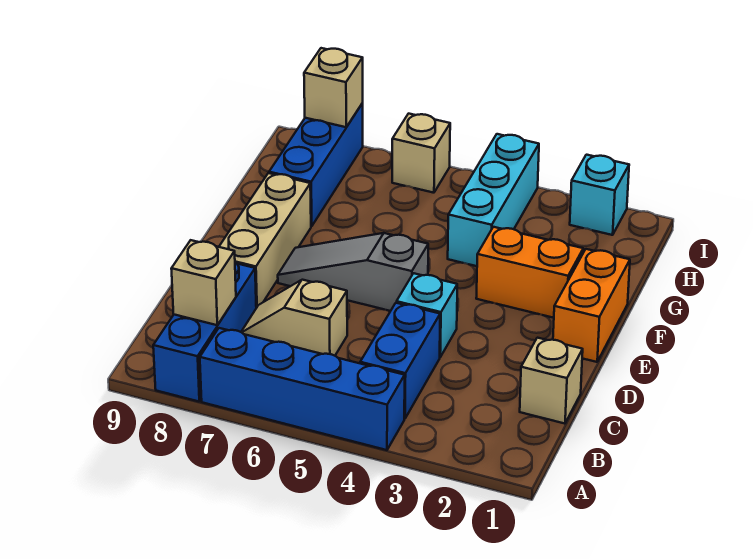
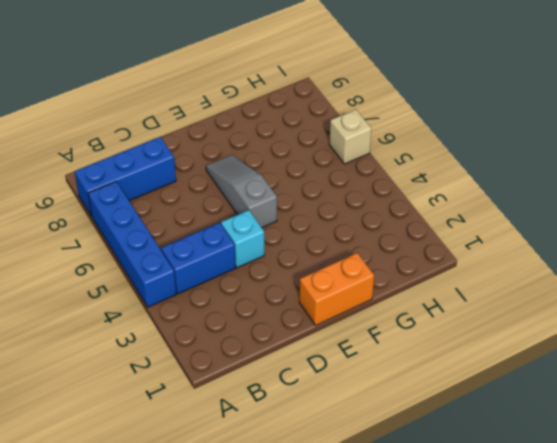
none -> tan 1x1 brick [520,338,583,424]
none -> tan 1x2 slope [241,280,347,356]
none -> tan 1x3 brick [219,173,311,308]

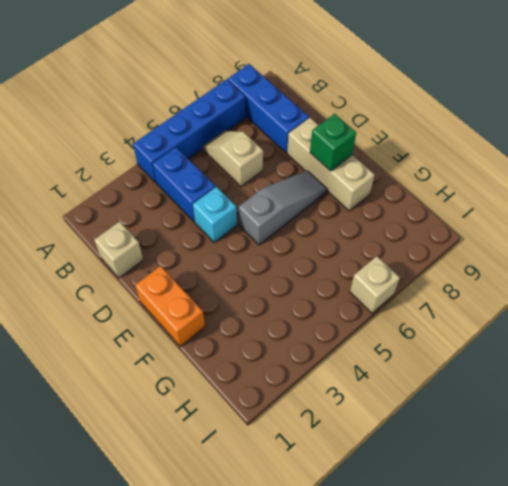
tan 1x2 slope [203,131,263,187] -> tan 1x2 slope turned to [241,280,347,356]
green 1x1 brick [310,114,356,171] -> none
none -> orange 1x2 brick [476,227,583,318]
none -> cyan 1x3 brick [448,134,539,266]
none -> blue 1x3 brick [269,103,363,226]

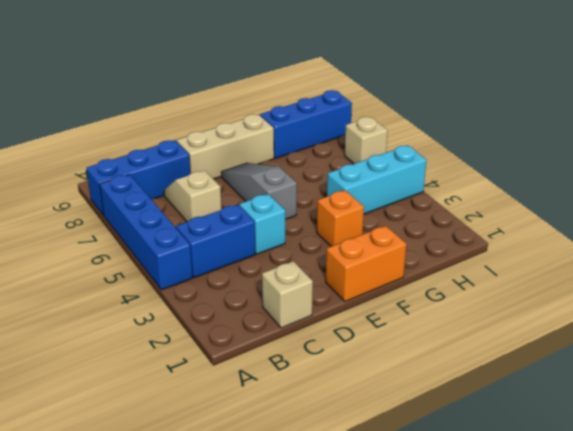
orange 1x1 brick [317,190,364,246] -> orange 1x2 brick [476,227,583,318]
none -> cyan 1x1 brick [570,155,629,235]
none -> tan 1x1 brick [171,240,236,325]
none -> tan 1x1 brick [304,48,363,127]

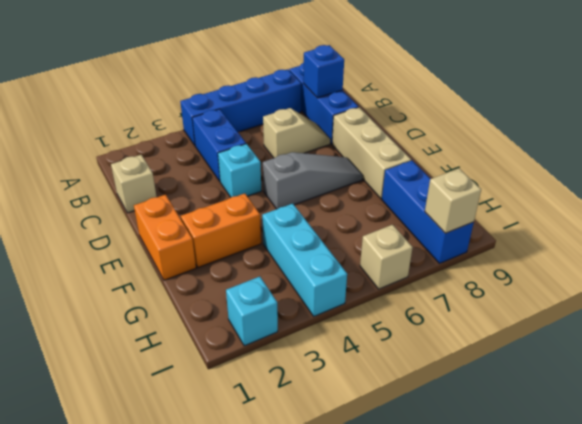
blue 1x1 brick [303,45,344,98] -> tan 1x1 brick [171,240,236,325]

